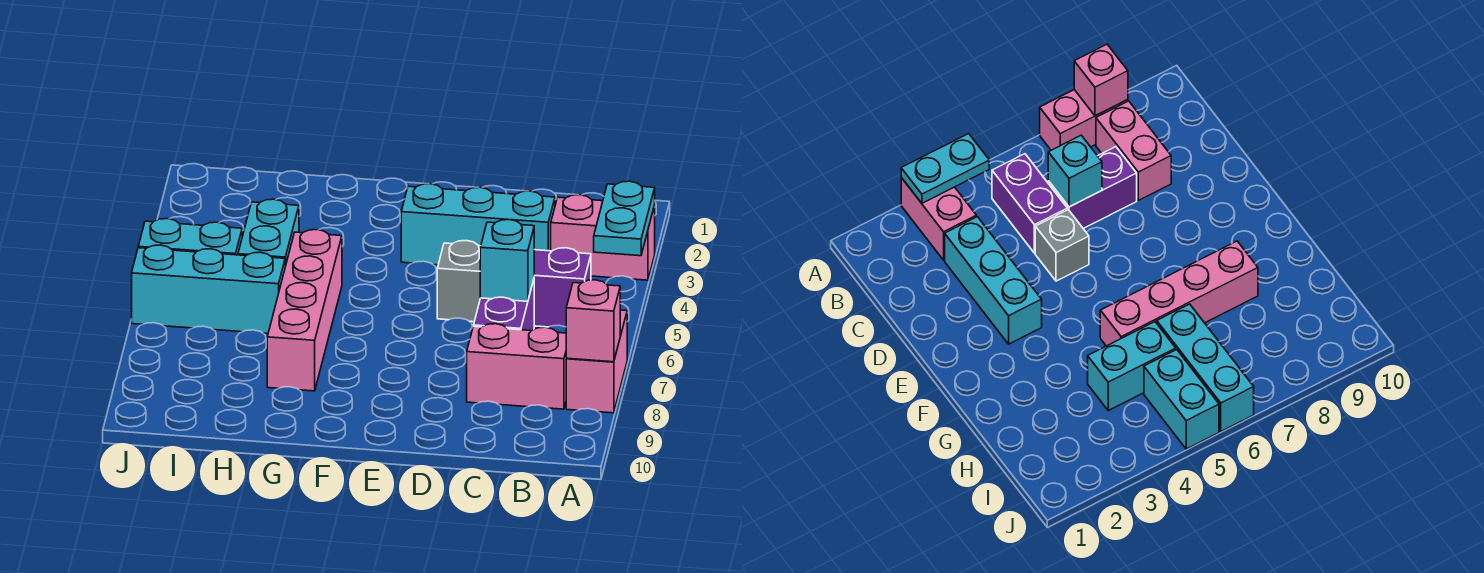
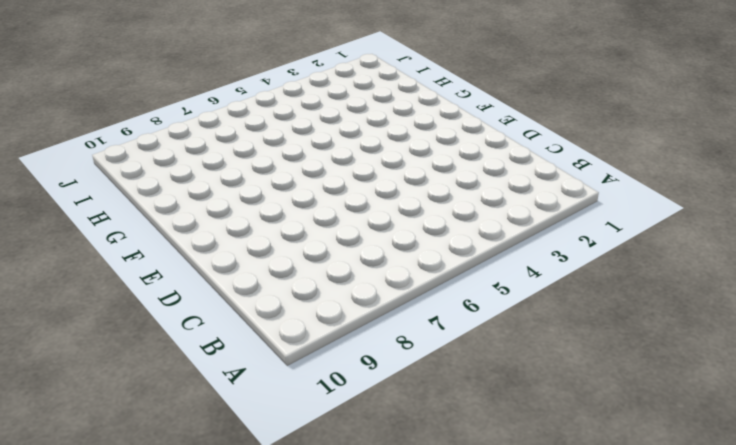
none -> pink 1x2 brick [551,195,655,280]
none -> pink 1x2 brick [566,310,627,413]
none -> purple 1x2 brick [534,248,591,327]

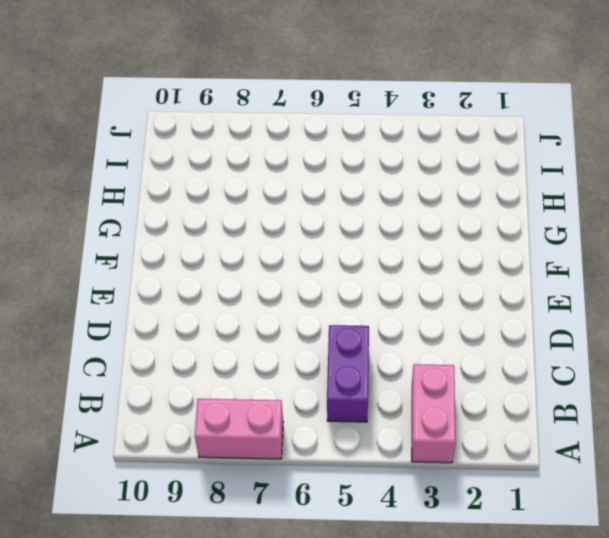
none -> pink 1x2 brick [467,324,566,409]
none -> cyan 1x3 brick [401,184,555,265]
none -> purple 1x2 brick [474,280,534,331]

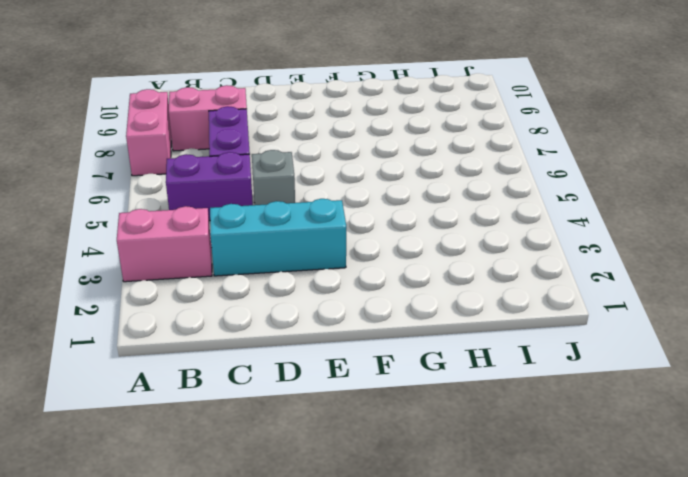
none -> pink 1x4 brick [267,230,342,391]
none -> cyan 1x2 brick [238,199,299,266]
none -> cyan 1x3 brick [132,245,285,334]

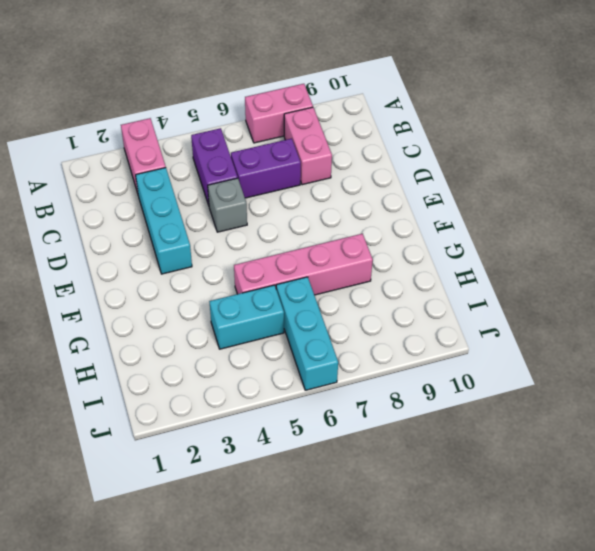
none -> cyan 1x2 brick [138,219,242,255]
none -> cyan 1x2 plate [594,181,655,256]
none -> pink 1x1 brick [566,280,620,362]

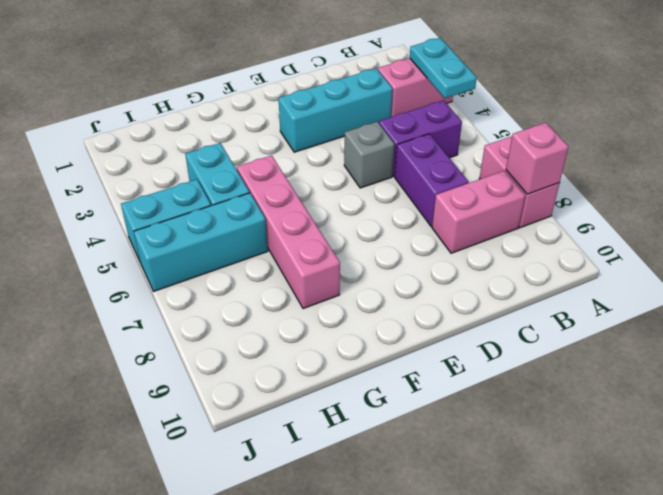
none -> cyan 1x1 brick [480,220,534,301]

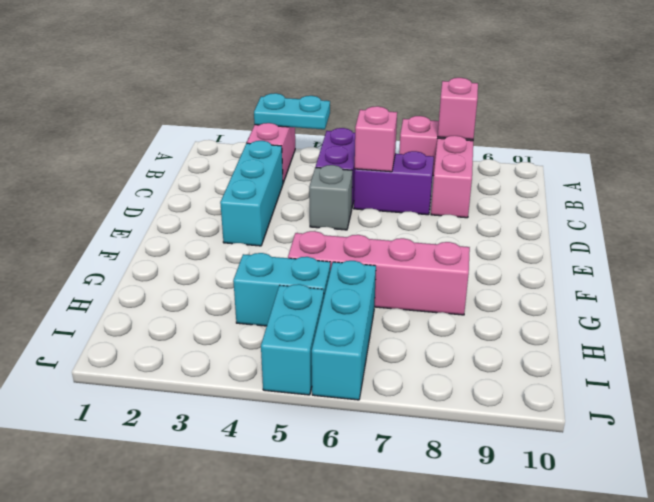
pink 1x1 brick [355,106,397,172] -> cyan 1x1 brick [480,220,534,301]

